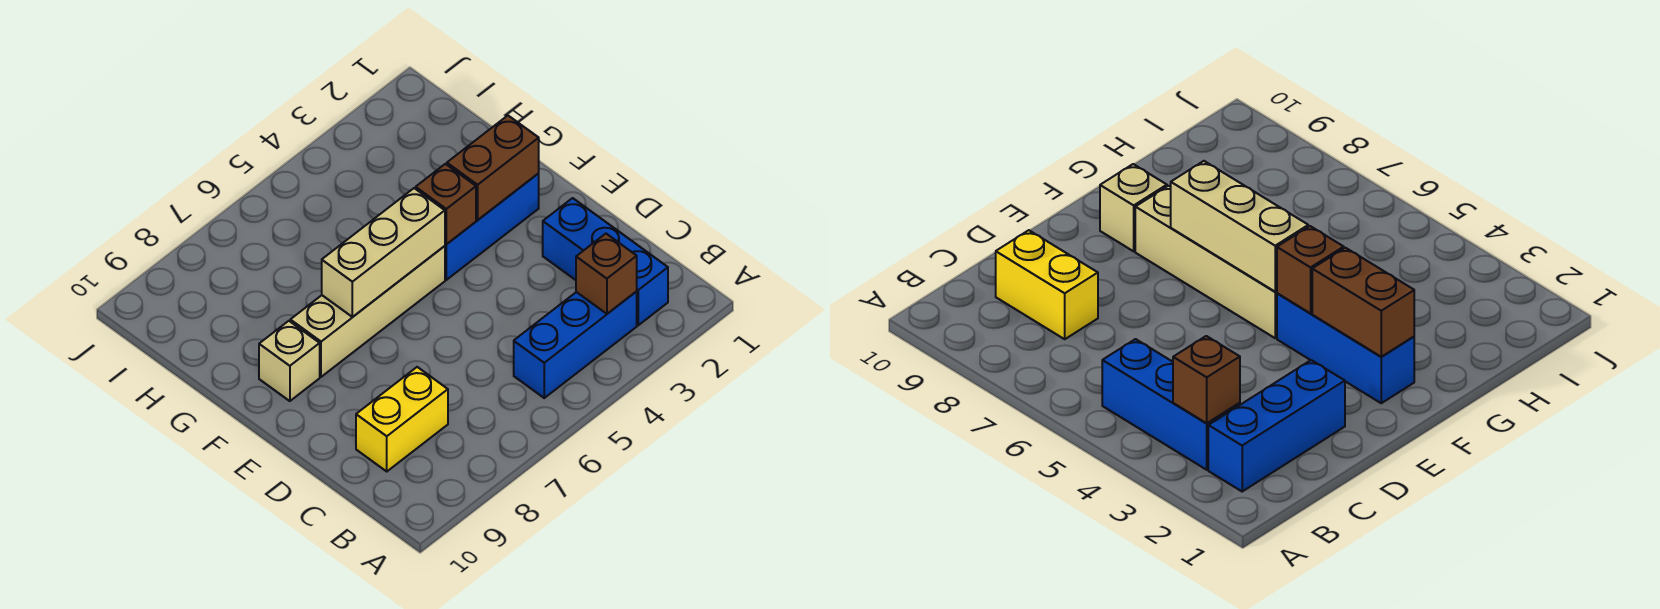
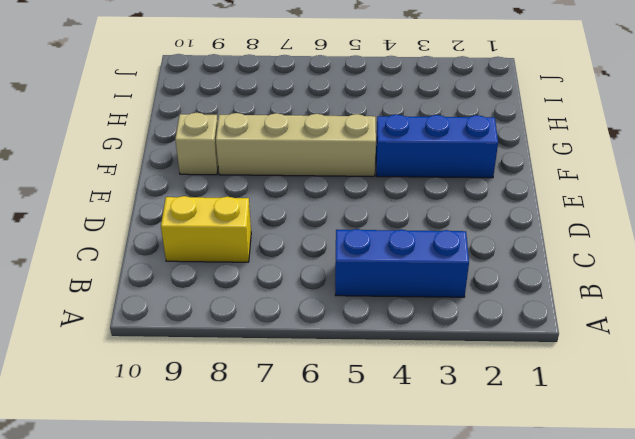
none -> blue 1x3 brick [543,198,668,325]
none -> brown 1x1 brick [576,234,637,314]

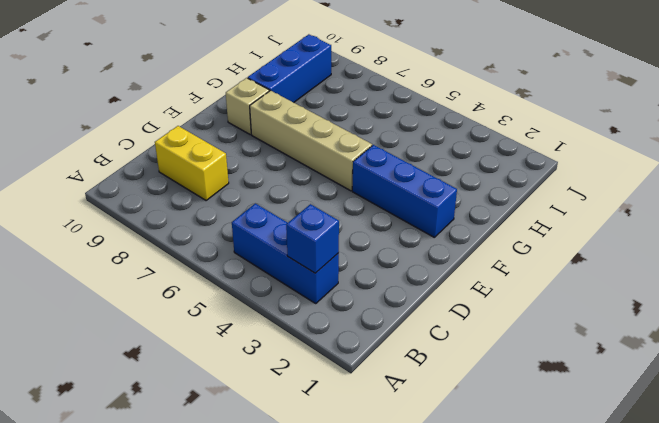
blue 1x1 brick [286,204,339,273] -> brown 1x1 brick [576,234,637,314]
blue 1x3 brick [248,34,331,103] -> blue 1x3 brick moved to [543,198,668,325]
none -> brown 1x2 brick [447,116,539,220]
none -> brown 1x1 brick [416,164,476,244]

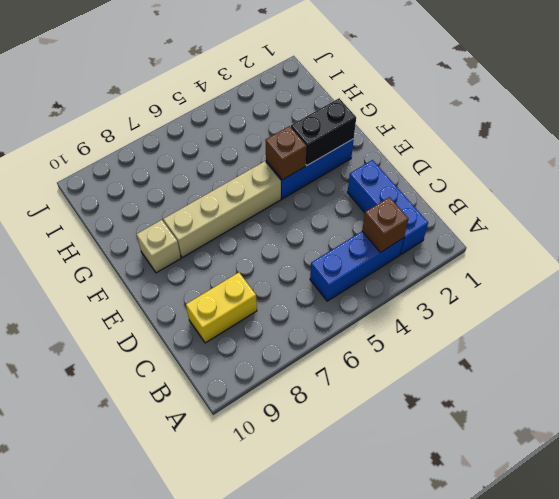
black 1x2 brick [291,98,356,165] -> brown 1x2 brick [447,116,539,220]
none -> tan 1x3 brick [322,188,445,317]

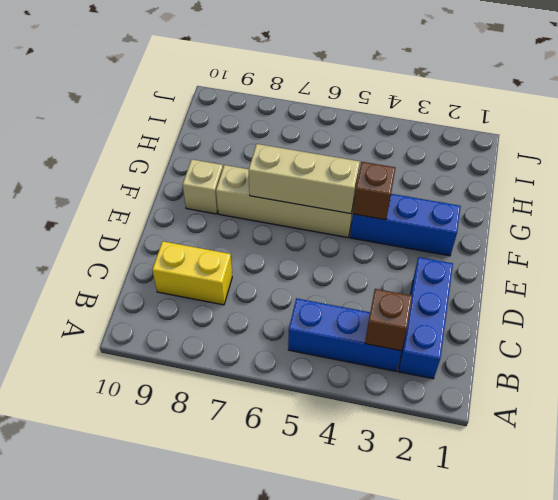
none -> brown 1x2 brick [447,116,539,220]

